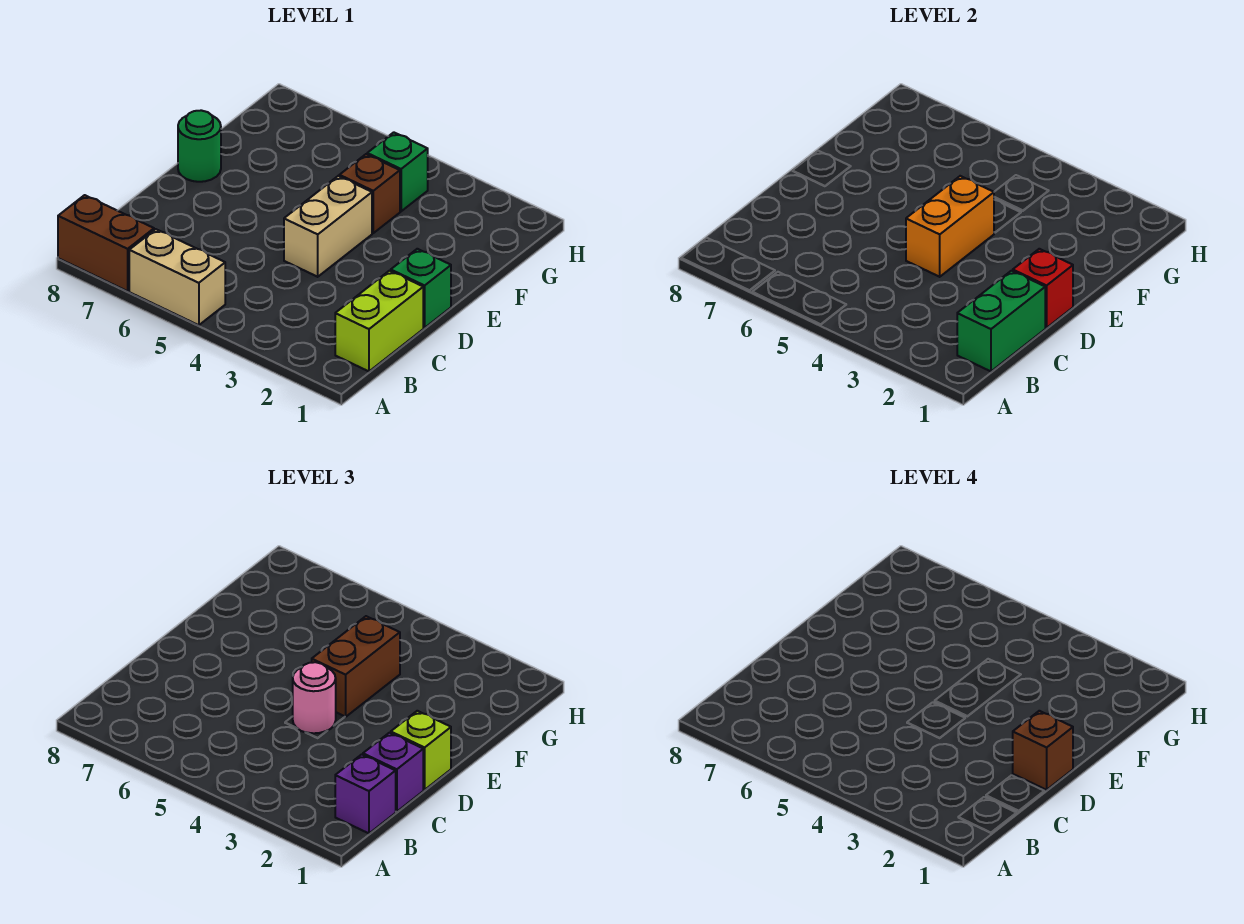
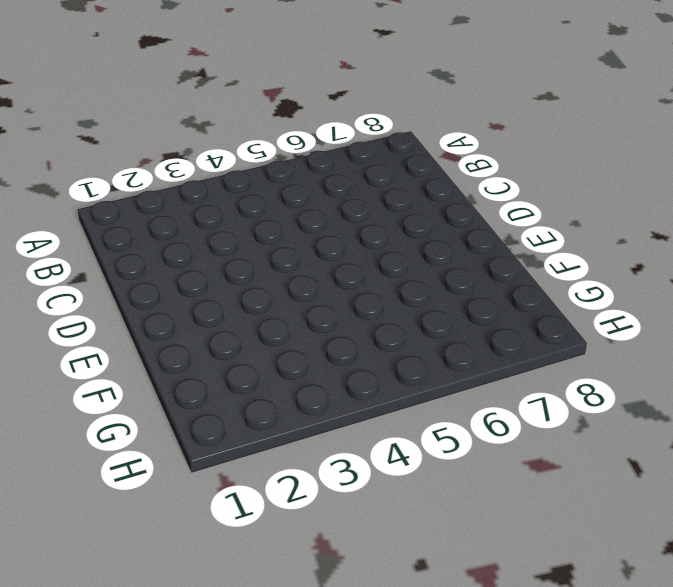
none -> tan 1x2 brick [129,229,225,325]
none -> brown 1x2 brick [58,195,154,291]
none -> lime 1x2 brick [335,271,423,371]

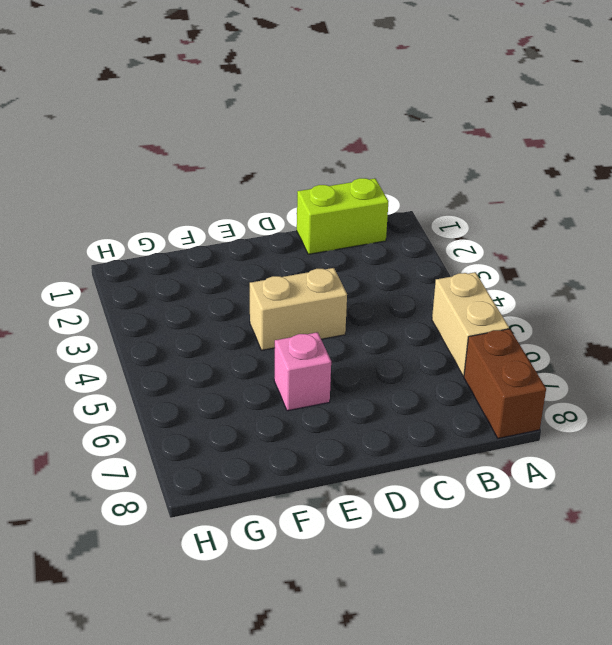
pink 1x1 brick [274,332,331,411] -> none
none -> green 1x1 brick [391,249,451,328]
none -> green 1x1 round brick [178,110,221,182]
none -> brown 1x1 brick [339,154,400,233]

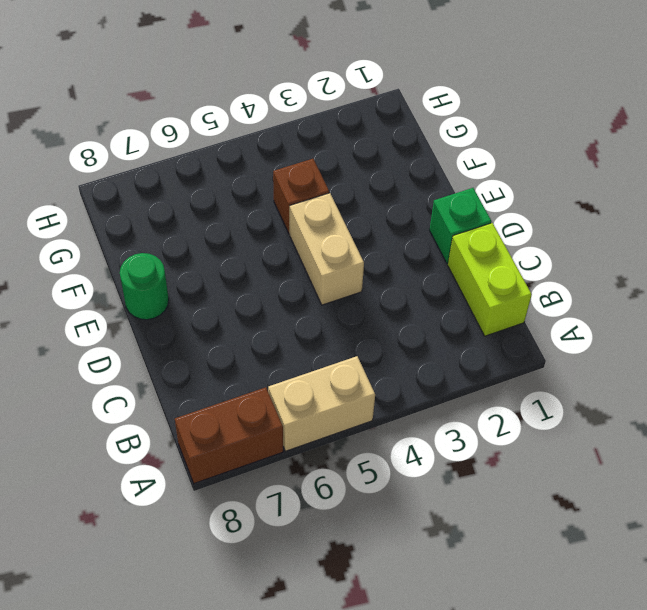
none -> green 1x1 brick [367,132,428,211]
none -> green 1x2 brick [957,271,1045,371]
none -> red 1x1 brick [1013,249,1073,328]

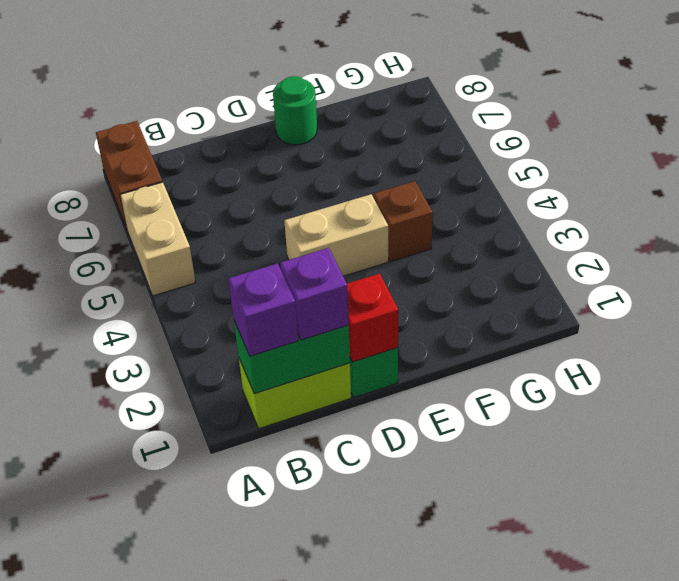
none -> green 1x1 brick [367,132,428,211]
none -> orange 1x2 brick [906,176,994,277]
none -> lime 1x1 brick [391,711,451,790]

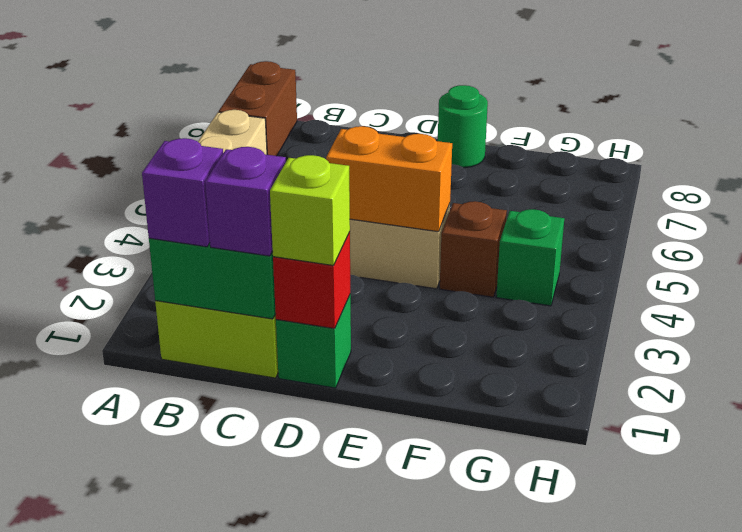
none -> pink 1x1 round brick [293,662,336,733]
none -> brown 1x2 brick [312,616,400,717]
none -> brown 1x1 brick [1013,711,1073,790]

